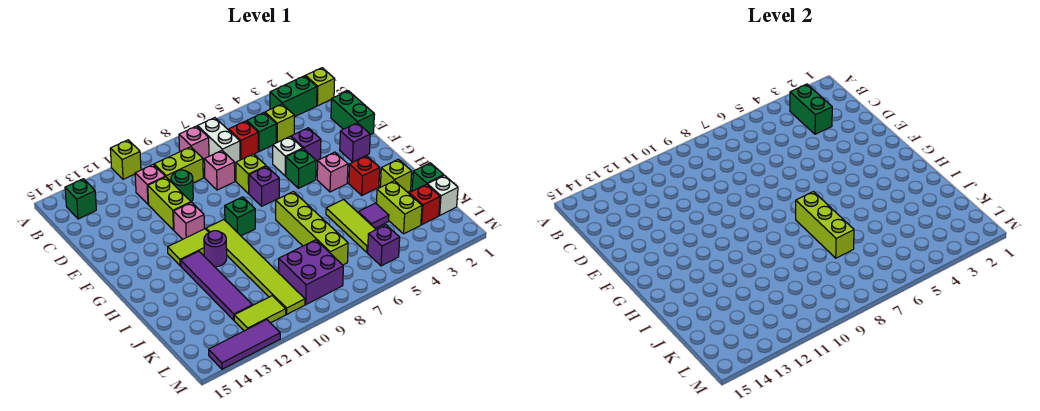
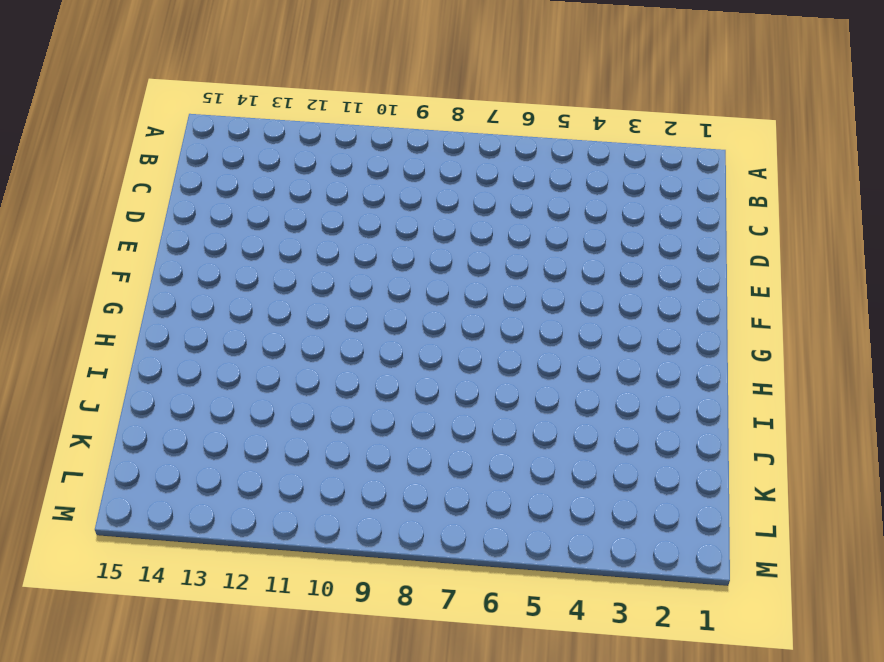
none -> lime 1x1 brick [110,140,141,179]
none -> lime 1x1 brick [306,68,335,106]
none -> green 1x2 brick [270,76,317,117]
none -> white 1x2 brick [198,118,240,163]

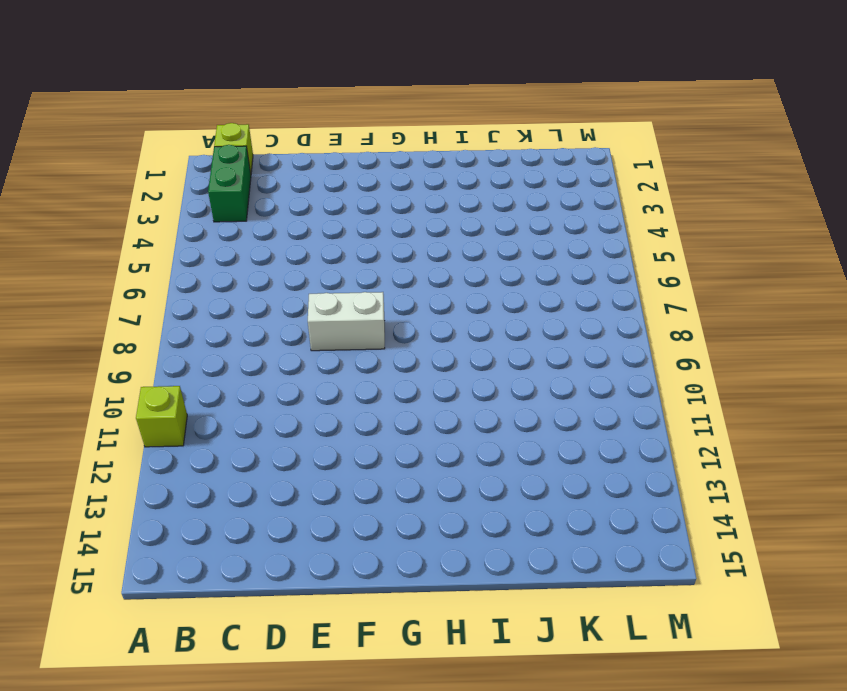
white 1x2 brick [308,292,385,351] -> white 1x2 brick moved to [198,118,240,163]
none -> pink 1x1 brick [179,126,209,160]
none -> green 1x1 brick [65,179,96,219]
none -> lime 1x1 brick [265,104,294,143]
none -> green 1x1 brick [247,113,276,152]

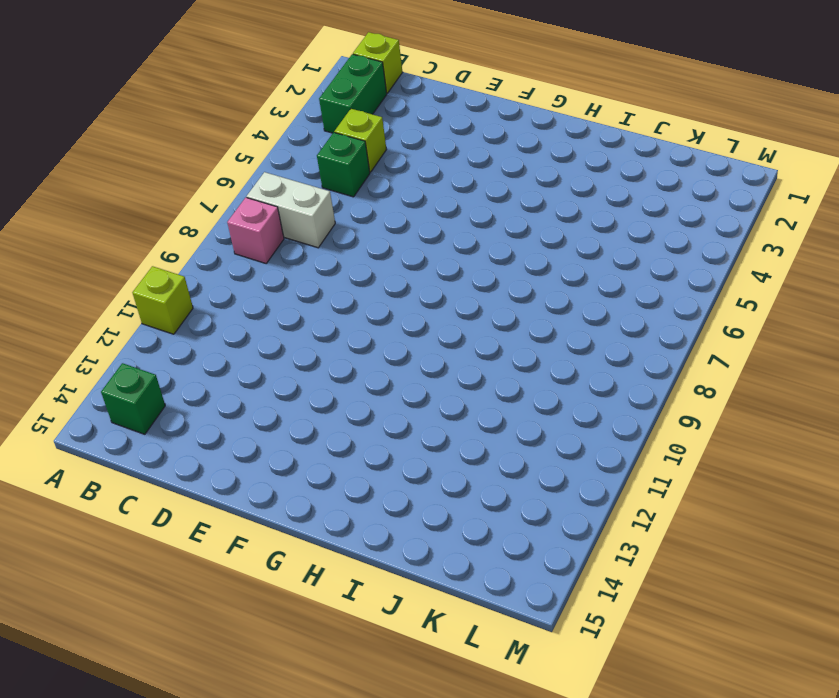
none -> red 1x1 brick [229,121,258,160]
none -> lime 1x2 brick [154,147,203,183]
none -> pink 1x1 brick [135,165,165,204]
none -> green 1x2 brick [331,91,374,135]

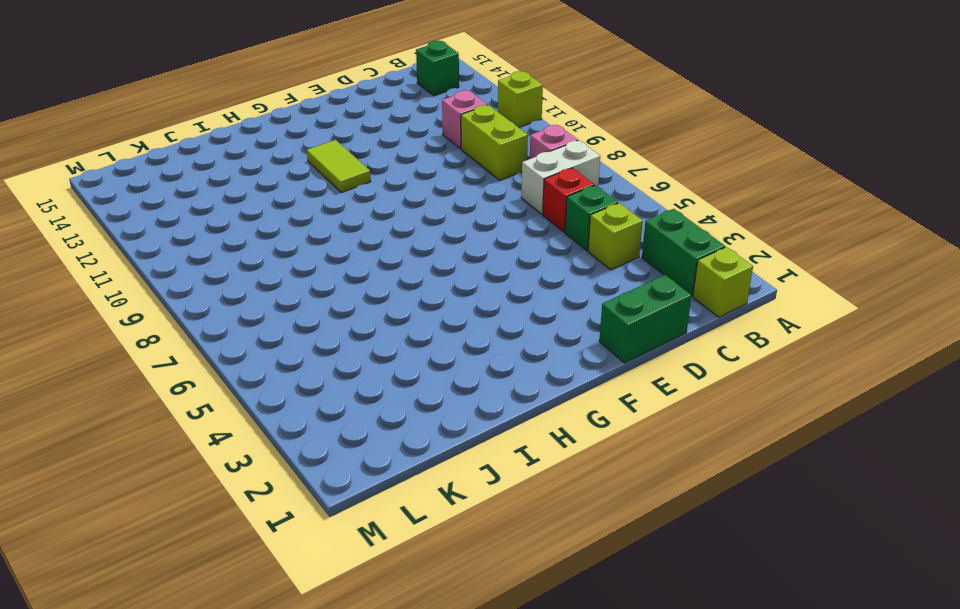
none -> pink 1x1 brick [204,151,235,190]
none -> green 1x1 round brick [171,170,193,202]
none -> lime 1x2 brick [148,177,191,230]
none -> purple 1x1 brick [291,128,321,161]

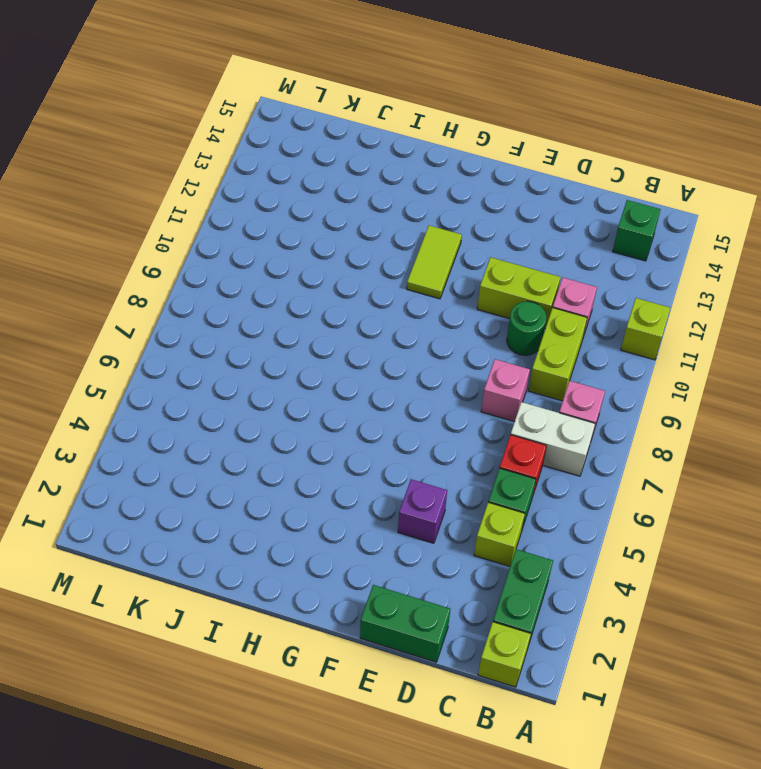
none -> white 1x1 brick [273,137,303,176]
none -> lime 1x1 brick [236,154,266,194]
none -> purple 1x1 brick [340,123,370,162]
none -> green 1x1 brick [286,149,316,188]

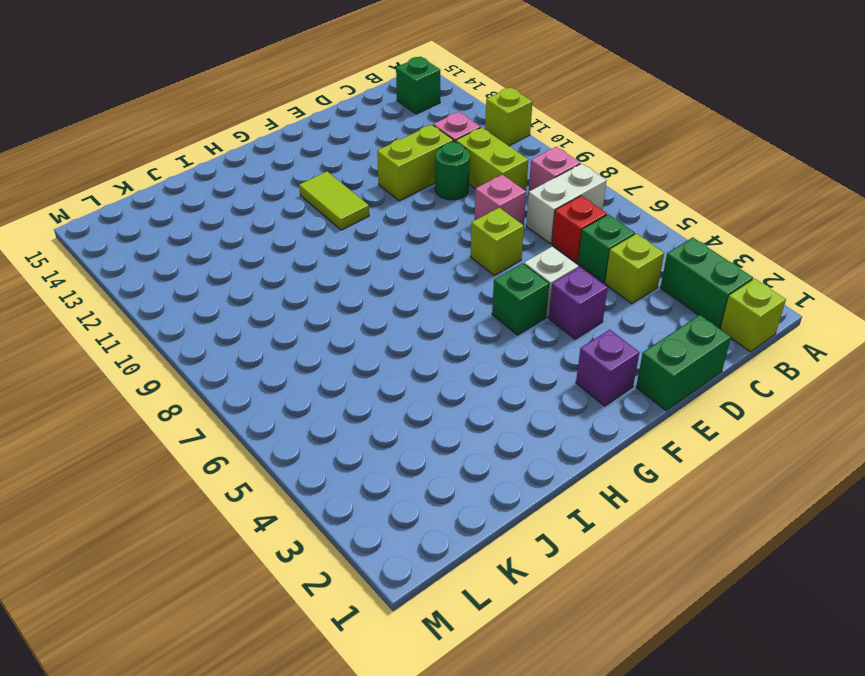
none -> purple 1x1 brick [249,166,279,206]
none -> pink 1x1 brick [173,202,204,239]
none -> pink 1x1 brick [317,152,348,192]
none -> green 1x1 brick [225,197,255,236]

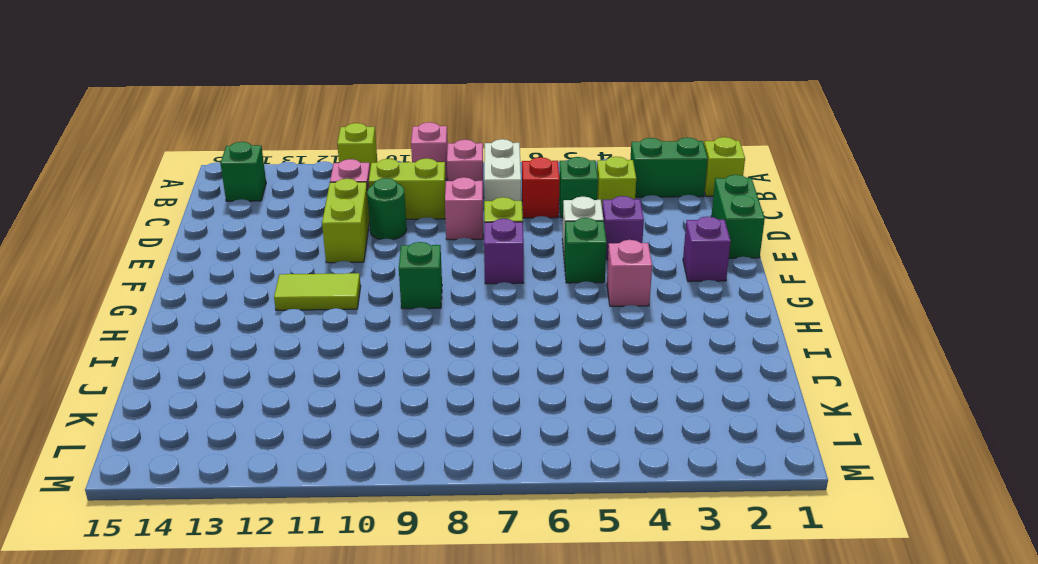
pink 1x1 brick [411,122,448,180] -> pink 1x1 brick moved to [173,202,204,239]
none -> lime 1x6 tile [206,220,305,314]
none -> red 1x1 brick [349,156,380,195]
none -> lime 1x4 brick [276,192,348,265]
none -> purple 1x1 round brick [204,231,227,267]

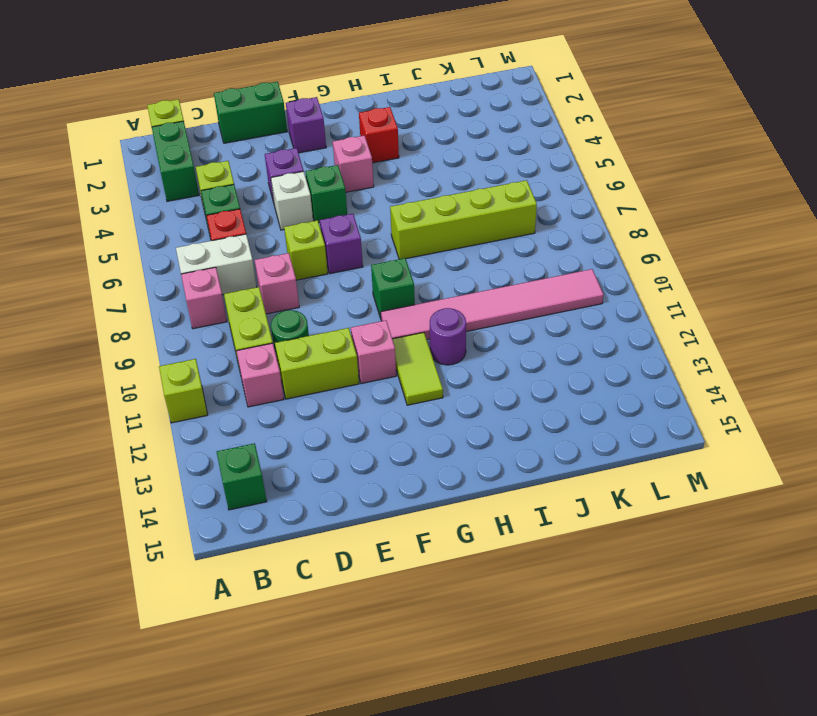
pink 1x6 tile [381,269,603,340] -> lime 1x6 tile [206,220,305,314]
none -> purple 1x4 tile [181,251,252,320]
none -> lime 1x1 brick [380,159,412,192]
none -> lime 1x3 tile [326,200,376,253]
none -> green 1x1 brick [412,163,444,191]

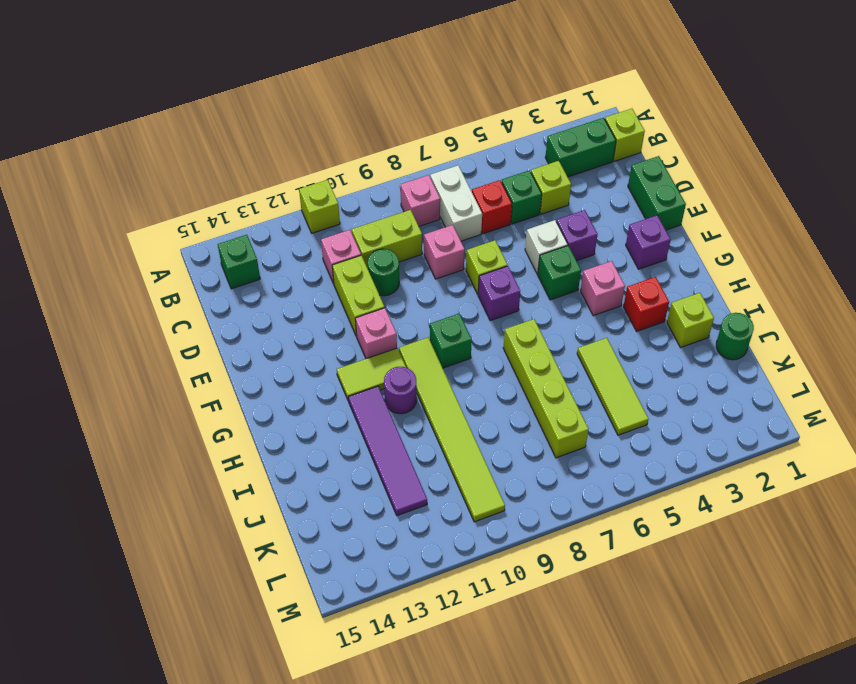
green 1x1 round brick [716,313,754,360] -> green 1x1 brick [412,163,444,191]
none -> lime 1x2 brick [376,181,422,234]
none -> purple 1x1 tile [358,203,389,228]
none -> white 1x1 brick [427,175,458,215]
none -> red 1x1 brick [409,184,440,224]

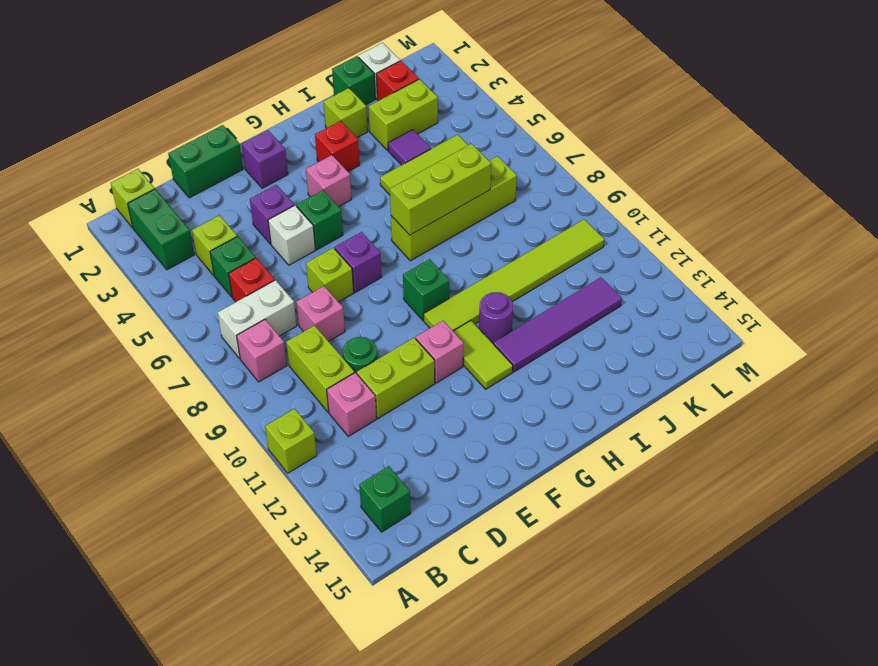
none -> purple 2x2 brick [279,240,343,304]
none -> purple 1x1 brick [368,225,400,266]
none -> lime 1x2 tile [234,296,286,331]
none -> purple 1x3 tile [209,320,280,369]

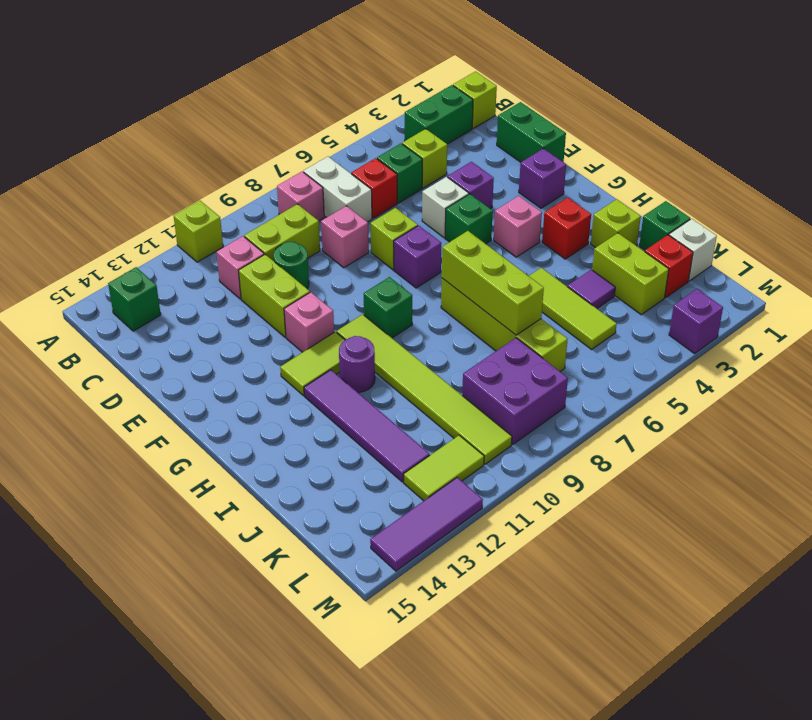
purple 1x1 brick [669,289,723,354] -> purple 1x1 brick moved to [368,225,400,266]
none -> green 1x2 brick [790,84,832,134]

